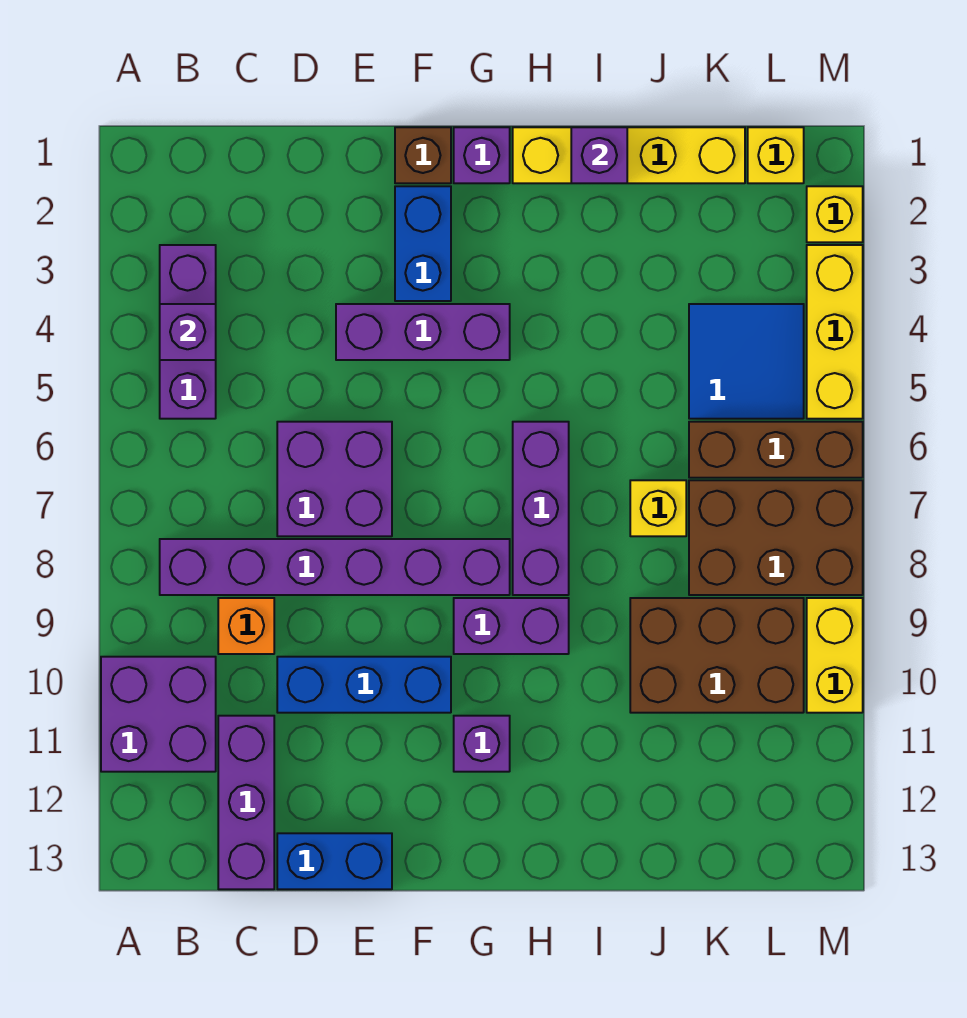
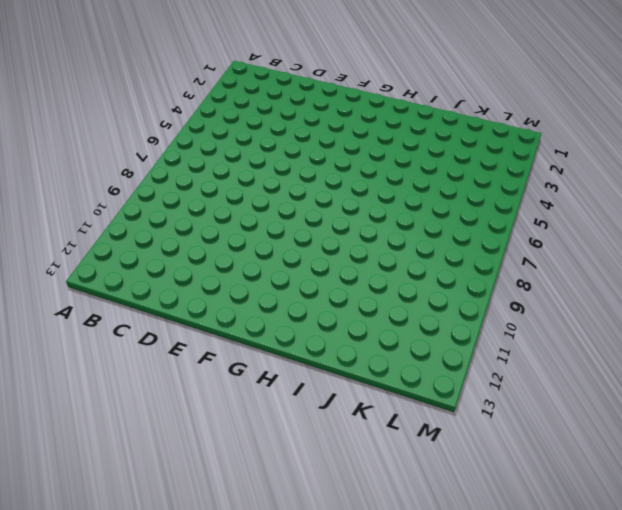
none -> purple 2x2 brick [101,657,216,772]
none -> purple 1x3 brick [160,245,216,419]
none -> purple 1x6 brick [160,539,510,595]

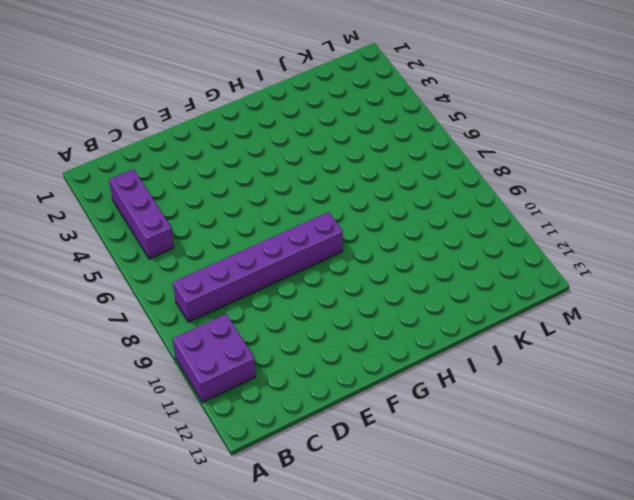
none -> orange 1x1 brick [218,598,274,654]
none -> purple 1x3 brick [218,716,274,889]
none -> purple 2x2 brick [277,422,392,536]

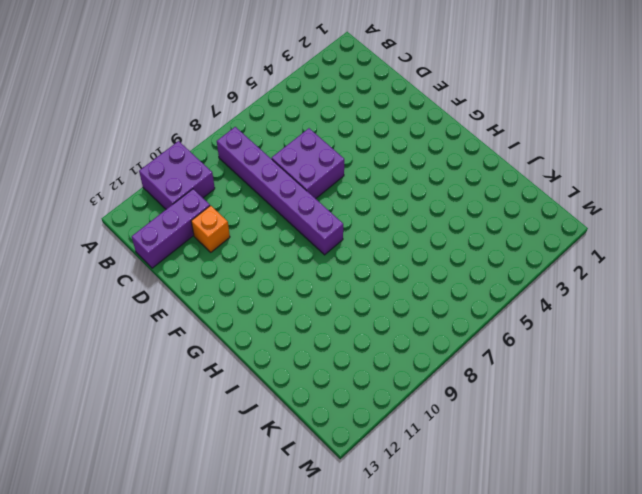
orange 1x1 brick [191,206,230,252] -> orange 1x1 brick moved to [218,598,274,654]
none -> purple 1x3 brick [160,245,216,419]
none -> blue 1x3 brick [277,657,451,713]
none -> blue 1x2 brick [277,833,392,889]

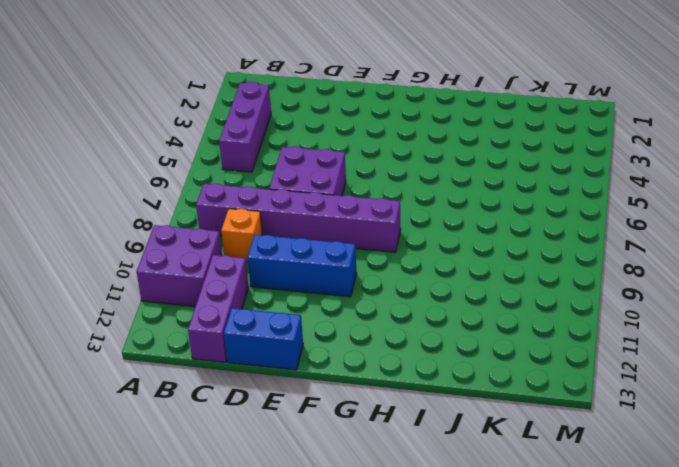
none -> purple 1x3 brick [336,304,510,360]
none -> brown 1x1 brick [395,127,451,183]
none -> blue 1x2 brick [395,186,451,301]

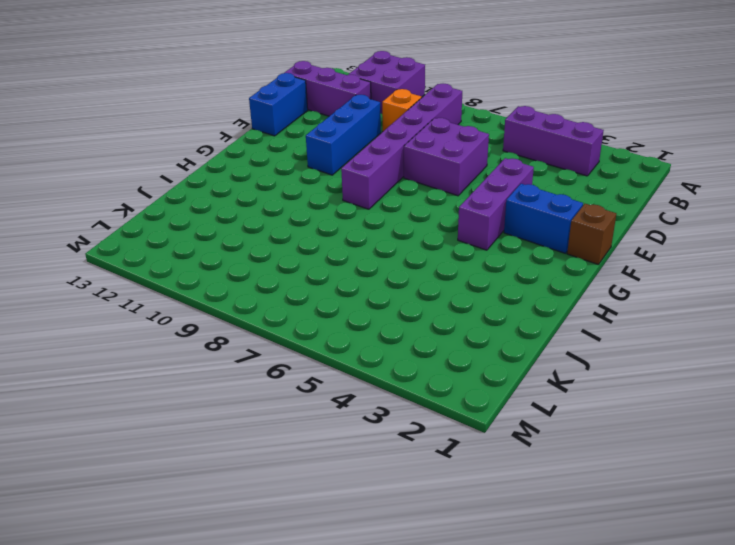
none -> purple 1x1 brick [454,127,510,183]
none -> purple 1x2 brick [454,598,569,654]
none -> purple 1x1 brick [454,716,510,772]

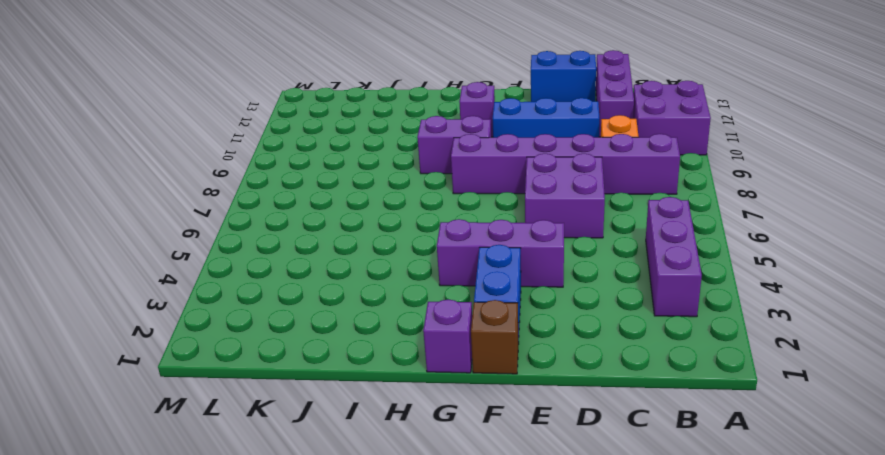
none -> yellow 1x4 brick [513,127,745,183]
none -> purple 1x3 brick [513,422,569,595]
none -> yellow 1x1 brick [630,480,686,536]

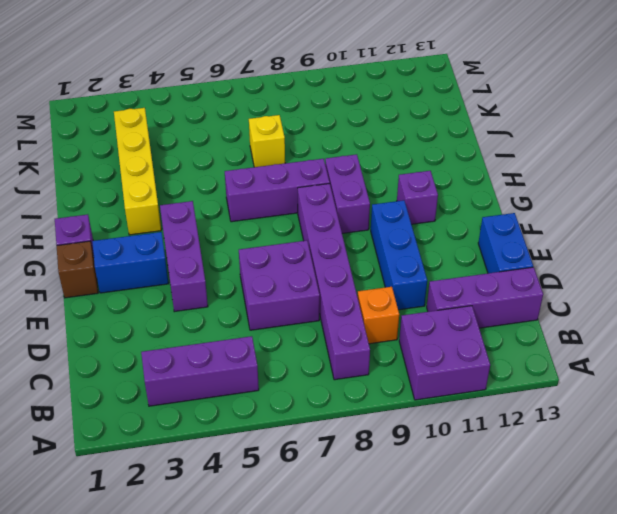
yellow 1x4 brick [114,108,161,235] -> yellow 1x4 brick moved to [513,127,745,183]
none -> brown 2x3 brick [630,598,804,713]
none -> blue 2x2 tile [689,304,804,419]
none -> brown 1x3 brick [689,422,863,478]

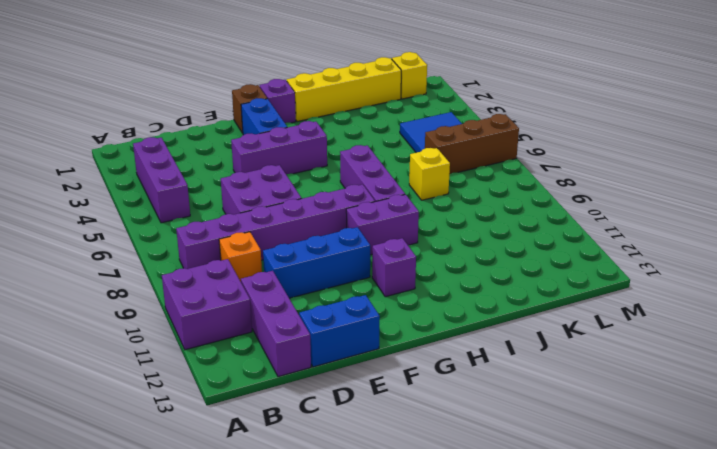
none -> brown 2x3 brick [630,598,804,713]
none -> brown 2x3 brick [689,480,863,595]
none -> yellow 1x1 brick [807,186,863,242]

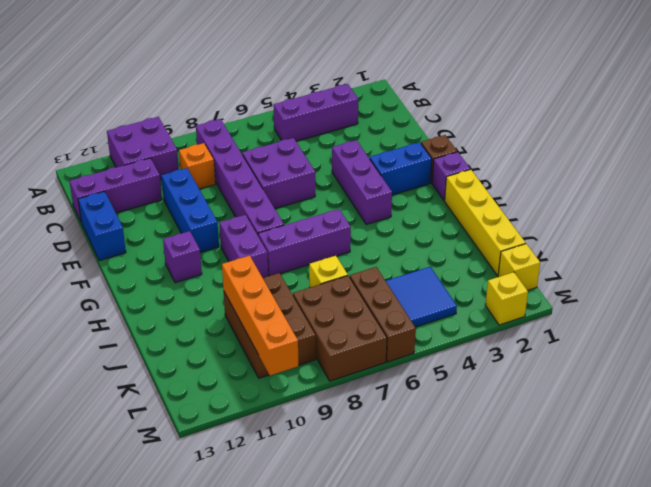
orange 1x4 brick [222,256,298,375] -> none
none -> yellow 1x3 brick [807,245,863,419]
none -> yellow 1x2 brick [807,598,863,713]
none -> purple 1x1 brick [160,304,216,360]

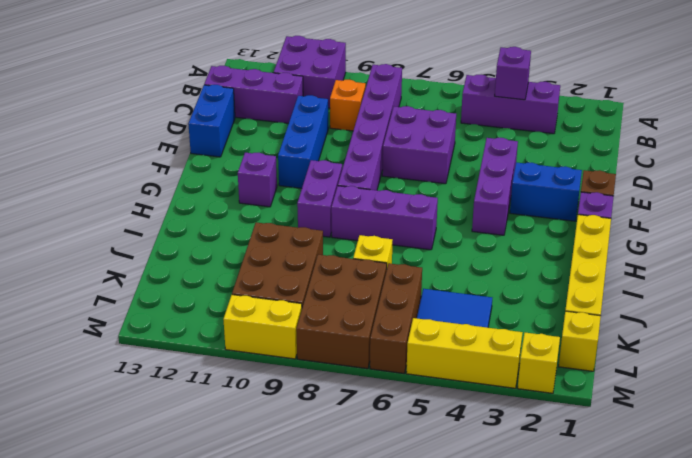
none -> purple 1x1 brick [571,127,627,183]

